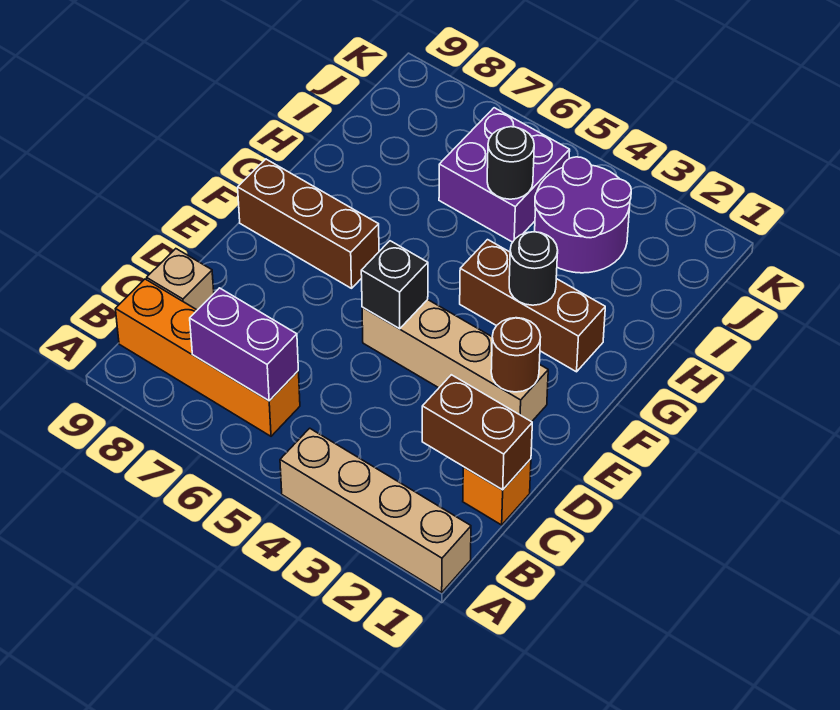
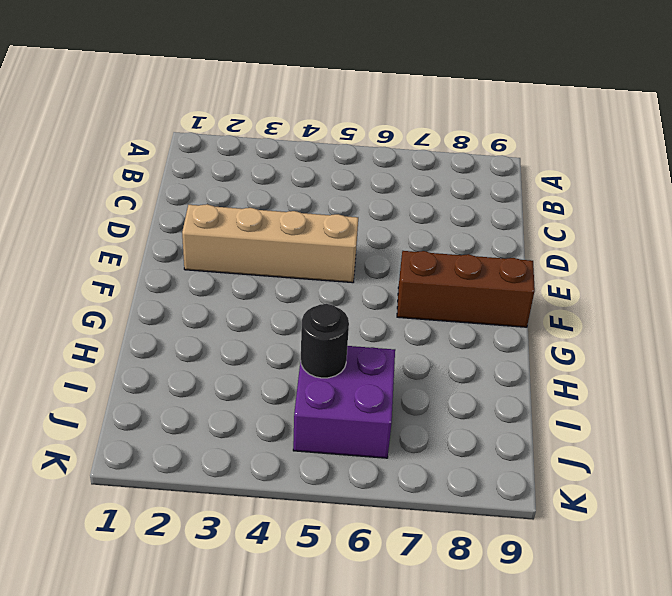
none -> tan 1x4 brick [280,428,471,592]
none -> orange 1x4 brick [116,279,300,436]
none -> orange 1x1 brick [463,459,531,525]

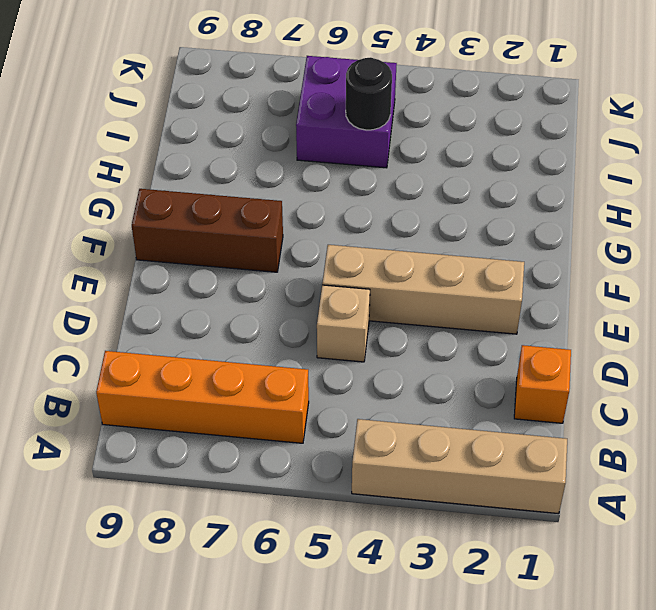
tan 1x1 brick [317,285,370,362] -> tan 1x1 brick moved to [147,249,214,310]
none -> brown 1x3 brick [460,240,605,372]
none -> purple 2x2 round brick [535,157,631,273]
none -> purple 1x2 brick [190,288,298,401]

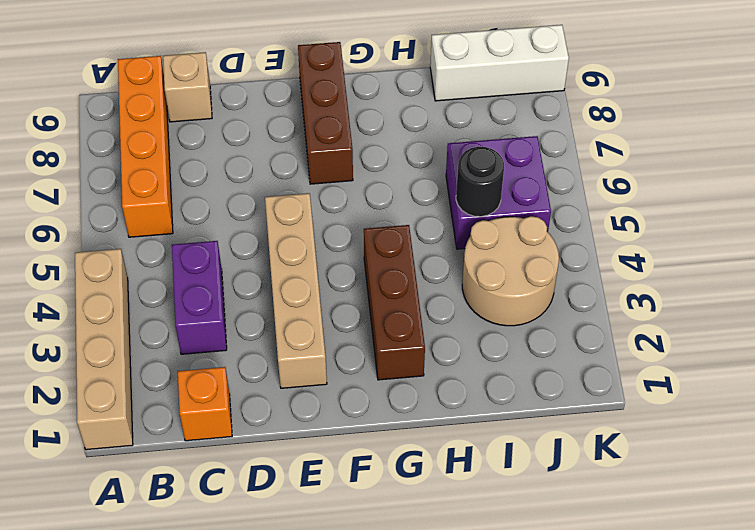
purple 1x2 brick [172,241,227,354] -> purple 1x2 brick moved to [190,288,298,401]
tan 2x2 round brick [462,216,559,326] -> purple 2x2 round brick [535,157,631,273]
white 1x3 brick [430,25,569,101] -> none
none -> brown 1x2 brick [422,375,532,490]
none -> brown 1x1 round brick [491,318,541,392]
none -> black 1x1 brick [361,241,428,329]

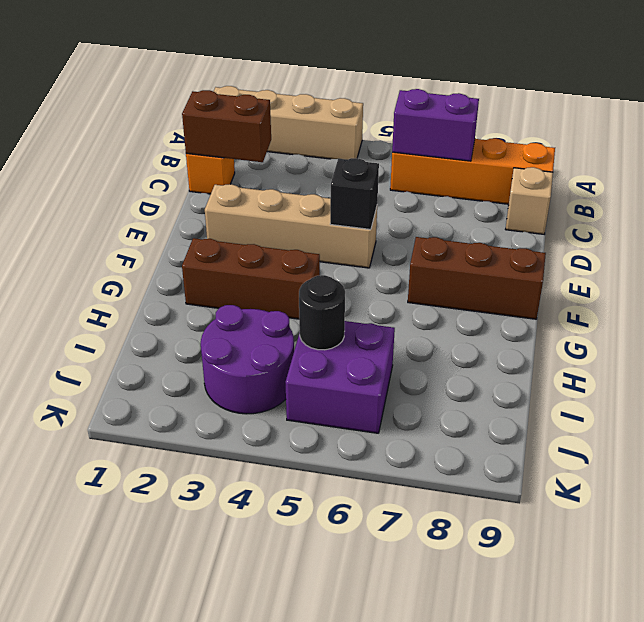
none -> brown 1x1 round brick [491,318,541,392]
none -> black 1x1 round brick [509,232,558,305]

